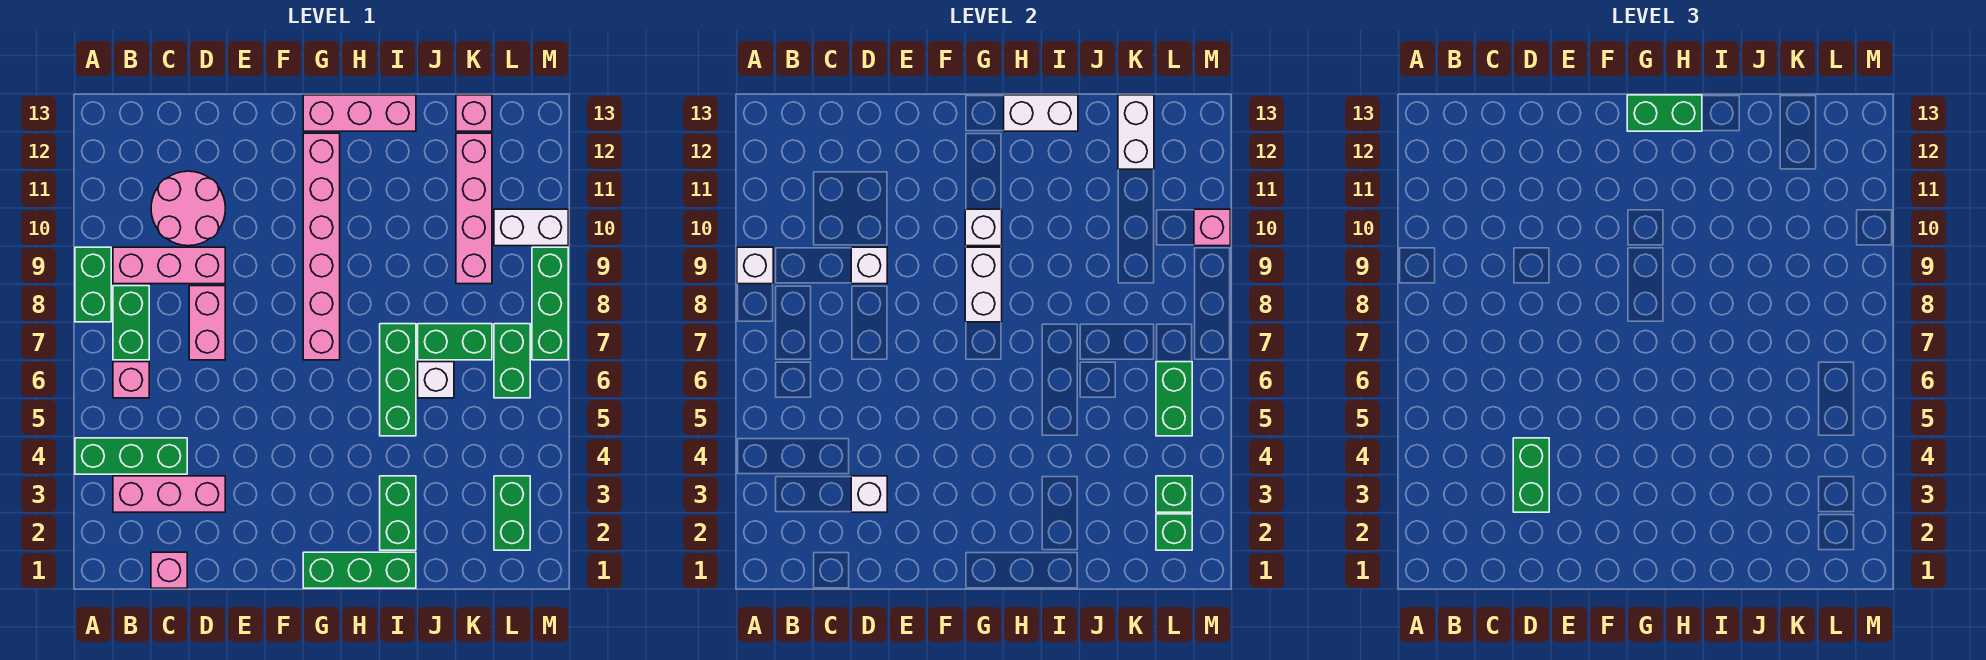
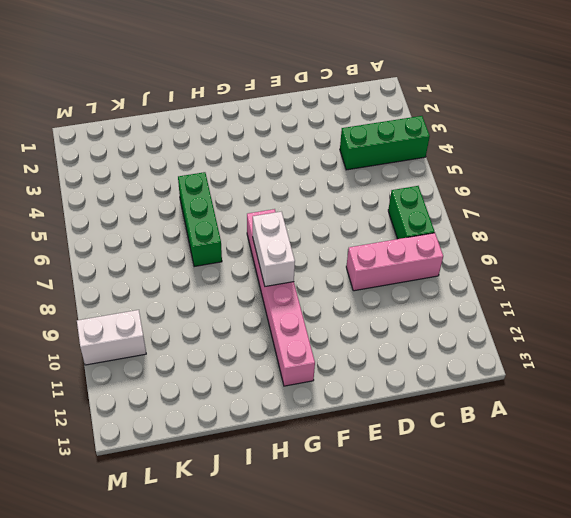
none -> green 1x2 brick [75,247,111,322]
none -> pink 1x3 brick [113,476,225,512]
none -> pink 1x1 brick [113,362,149,398]
none -> pink 1x1 brick [151,552,187,588]

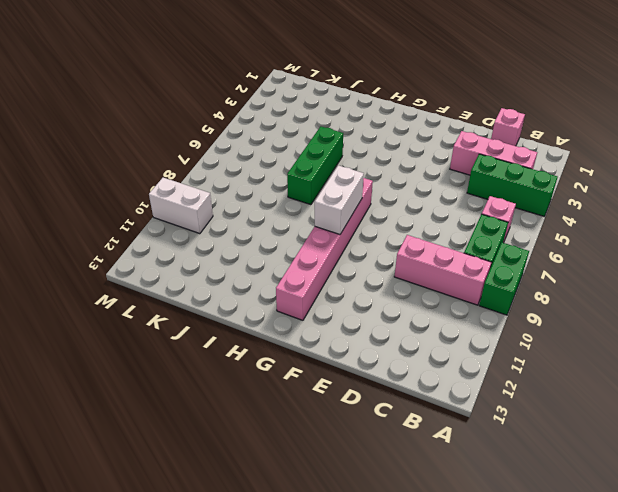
none -> pink 2x2 round brick [151,171,225,246]
none -> pink 1x2 brick [189,286,225,360]
none -> green 1x3 brick [303,552,416,588]
none -> pink 1x3 brick [303,95,416,131]

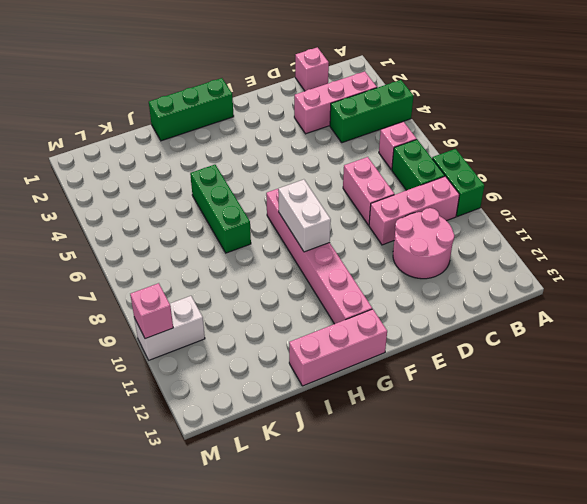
none -> green 1x2 brick [380,476,416,550]
none -> white 1x1 brick [418,362,454,398]
none -> green 1x2 brick [418,324,492,360]
none -> pink 1x4 brick [456,133,492,284]

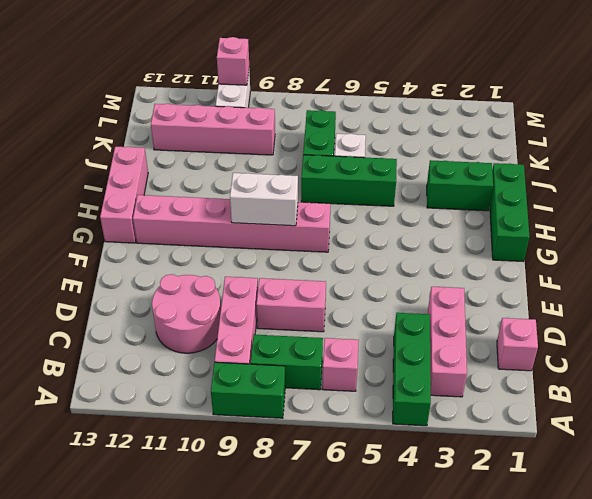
none -> pink 1x1 brick [456,95,492,131]
none -> green 1x2 brick [494,476,530,550]
none -> green 1x2 brick [494,324,530,398]
none -> green 1x3 brick [532,247,568,360]

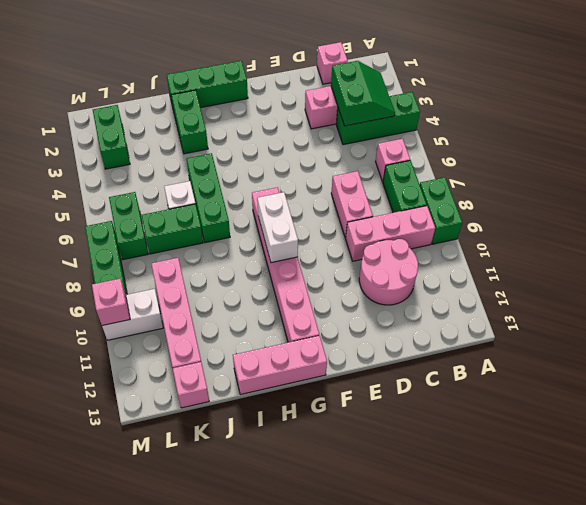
green 2x2 slope [331,61,395,126] -> none
none -> white 1x1 brick [737,247,773,284]
none -> white 1x1 brick [851,476,887,512]
none -> white 1x1 brick [851,247,887,284]
none -> white 1x1 brick [965,209,1002,246]

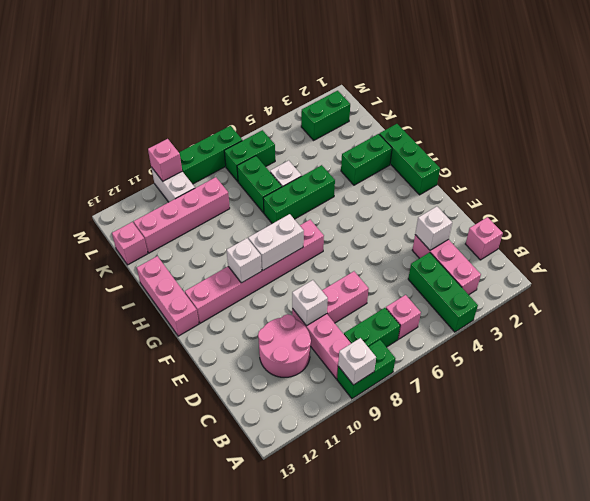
none -> white 1x2 brick [1004,95,1078,131]
none -> white 1x2 brick [1118,95,1154,169]
none -> green 1x1 brick [1156,514,1192,550]
none -> green 1x1 brick [1156,476,1192,512]

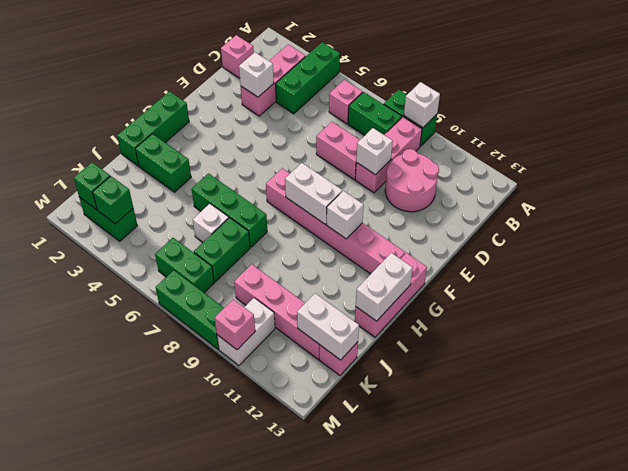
none -> green 1x2 brick [1156,362,1192,436]
none -> green 1x2 brick [1513,438,1549,512]
none -> green 1x2 brick [1627,95,1702,131]

